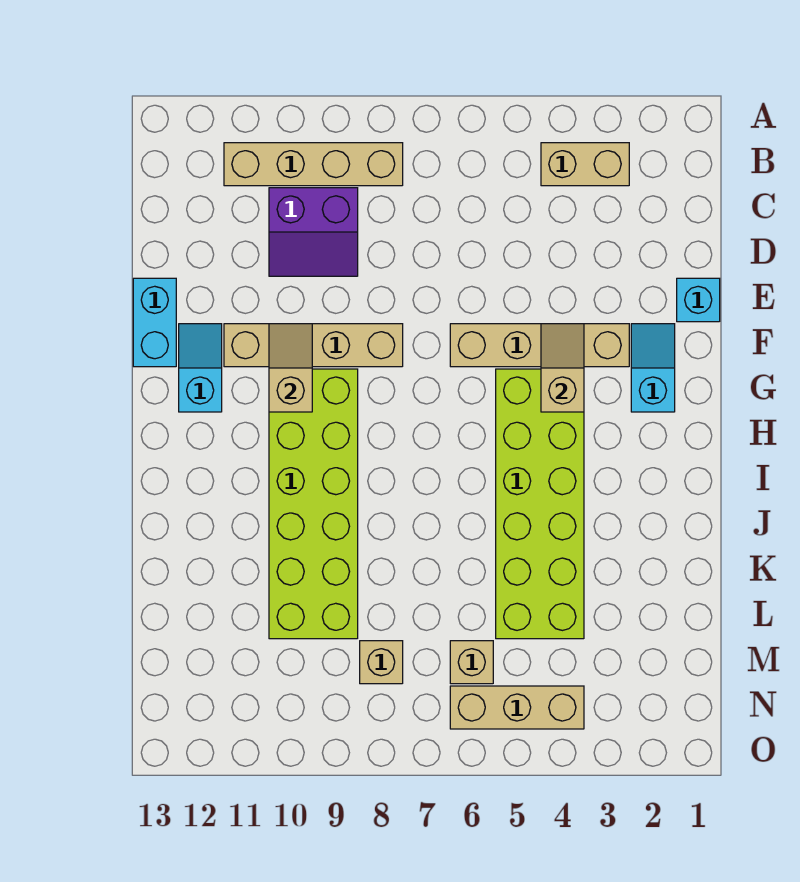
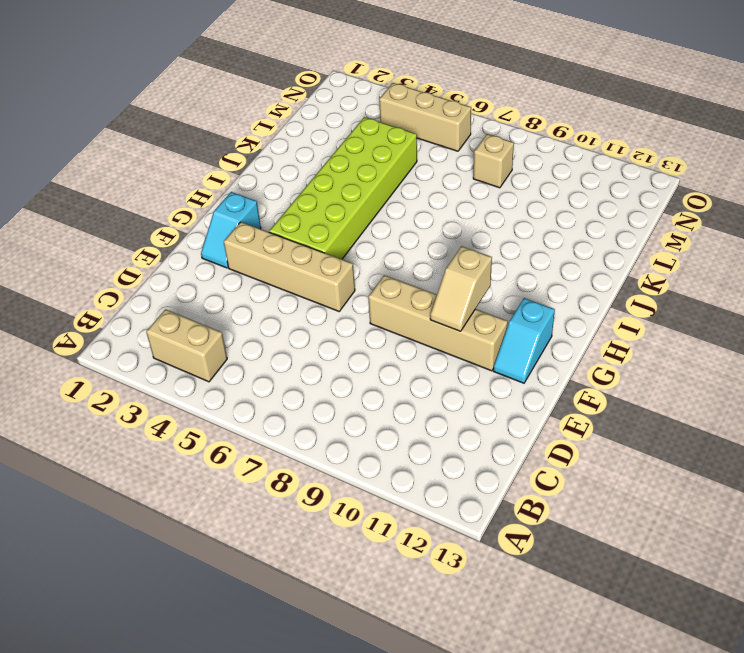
none -> tan 1x4 brick [224,143,403,186]
none -> purple 2x2 slope [269,188,358,276]
none -> cyan 1x1 brick [677,278,720,322]

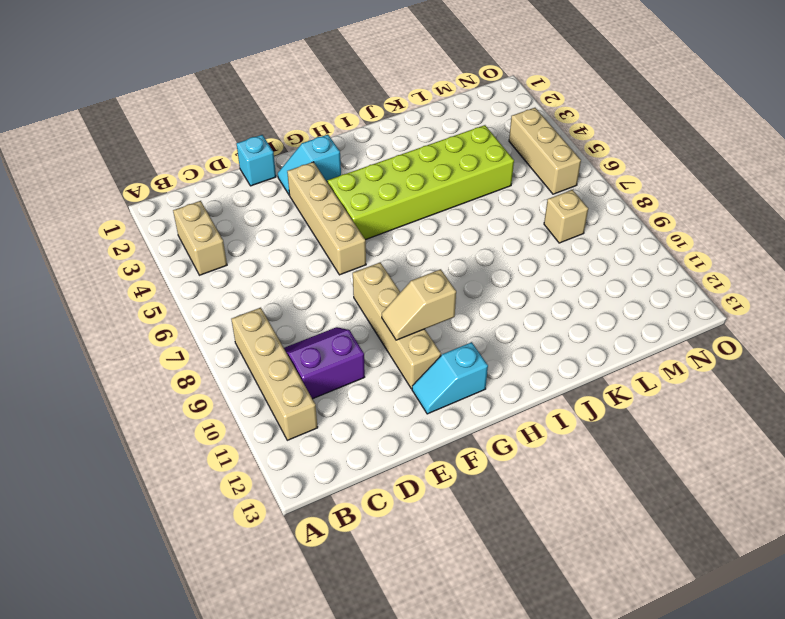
purple 2x2 slope [284,327,365,399] -> purple 2x2 slope turned to [269,188,358,276]
none -> cyan 1x2 brick [133,278,176,367]
none -> lime 2x6 brick [269,369,358,639]
none -> tan 1x1 brick [450,641,493,684]

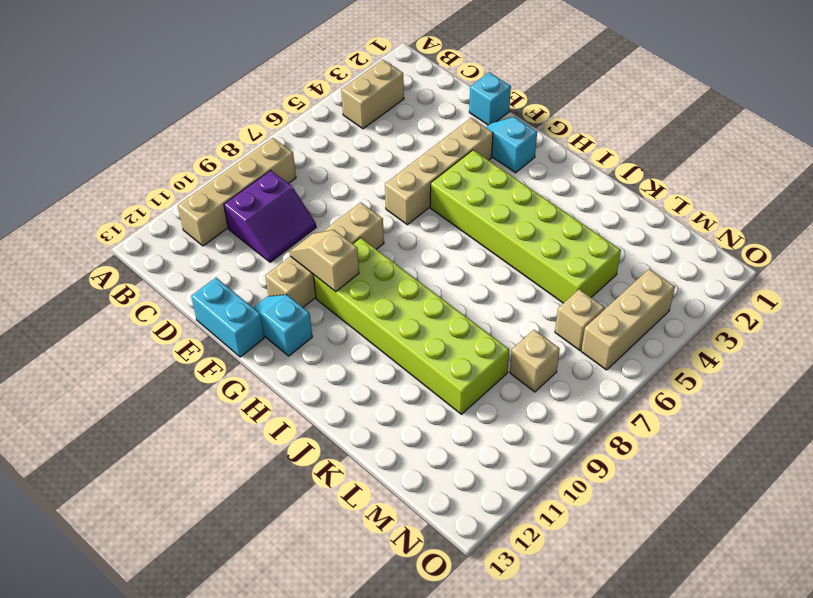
none -> tan 1x2 slope [541,324,584,412]

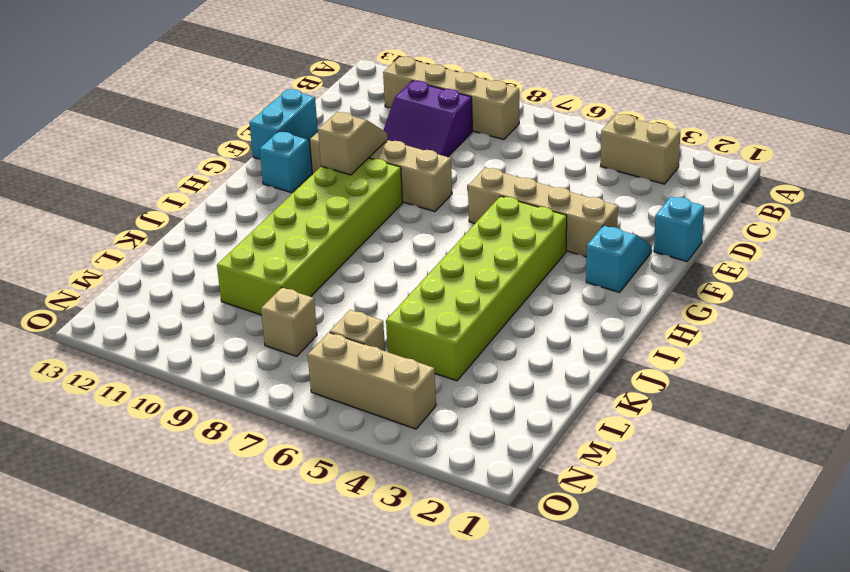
none -> tan 1x2 slope [541,324,584,412]

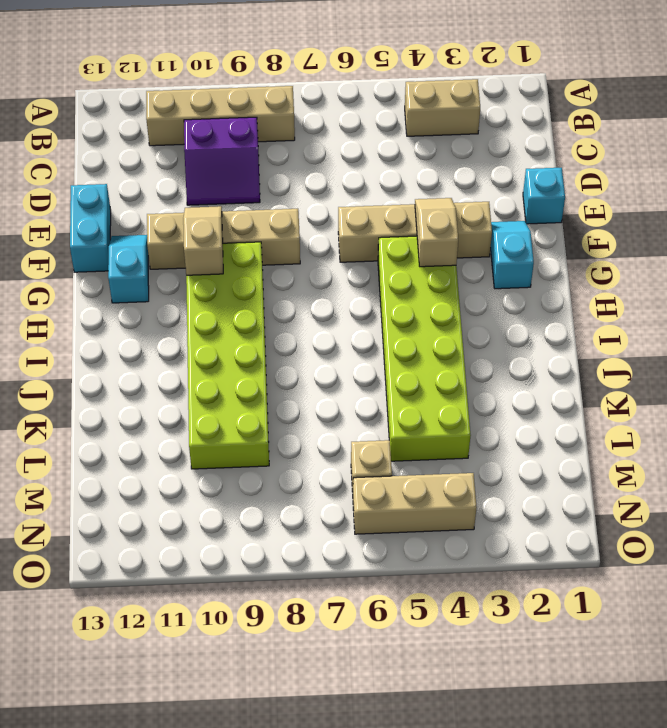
none -> tan 1x1 brick [360,641,403,684]

